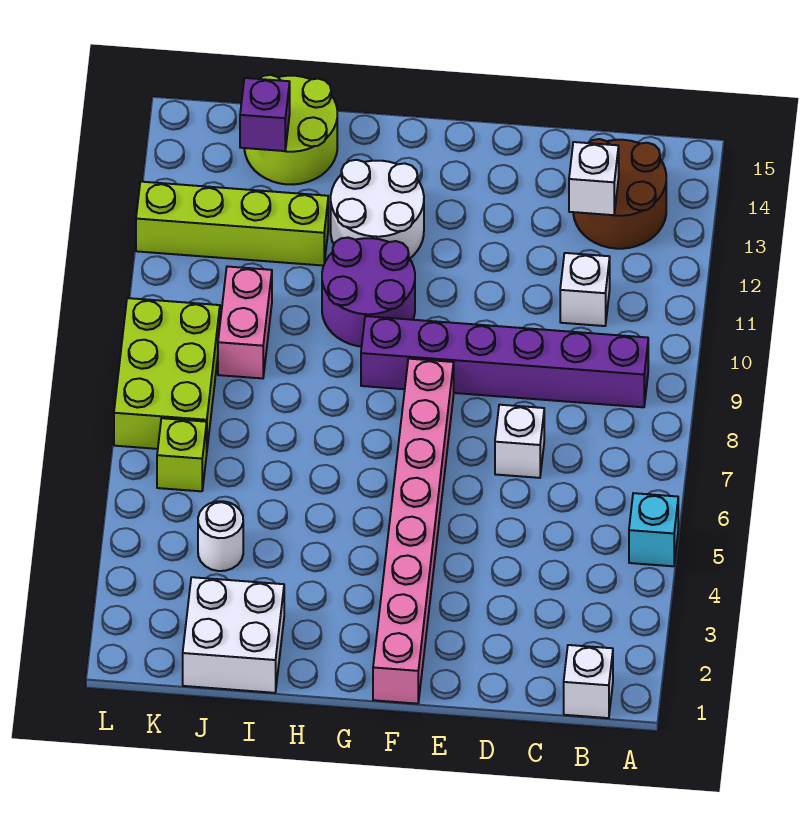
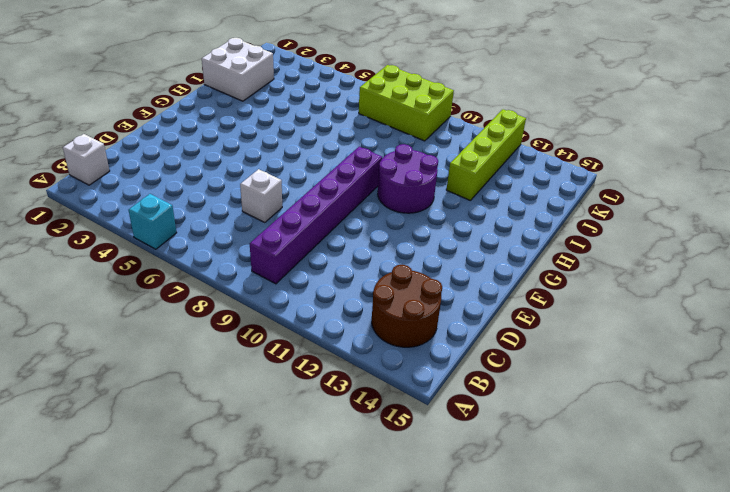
none -> white 1x1 brick [560,253,610,326]
none -> pink 1x8 brick [373,359,454,704]
none -> white 2x2 round brick [331,160,424,258]

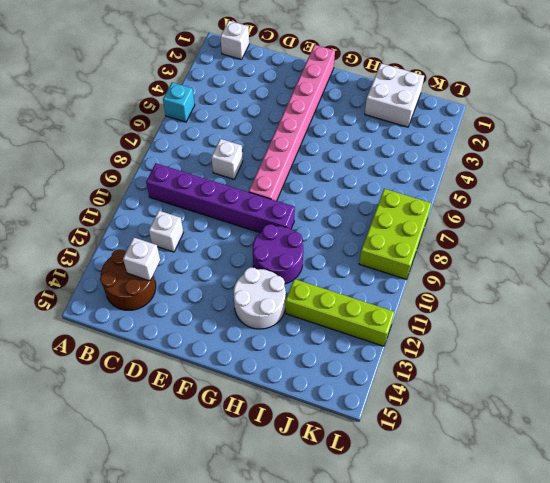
none -> lime 2x2 round brick [244,75,337,184]
none -> white 1x1 round brick [198,501,243,571]
none -> pink 1x2 brick [218,266,272,378]

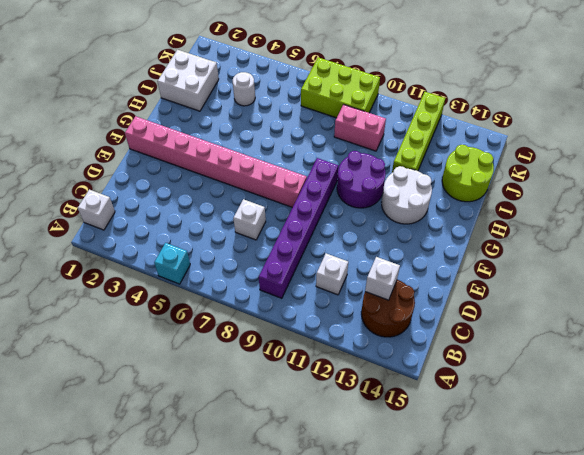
none -> lime 1x1 brick [157,418,207,491]
none -> purple 1x1 brick [240,78,290,151]

